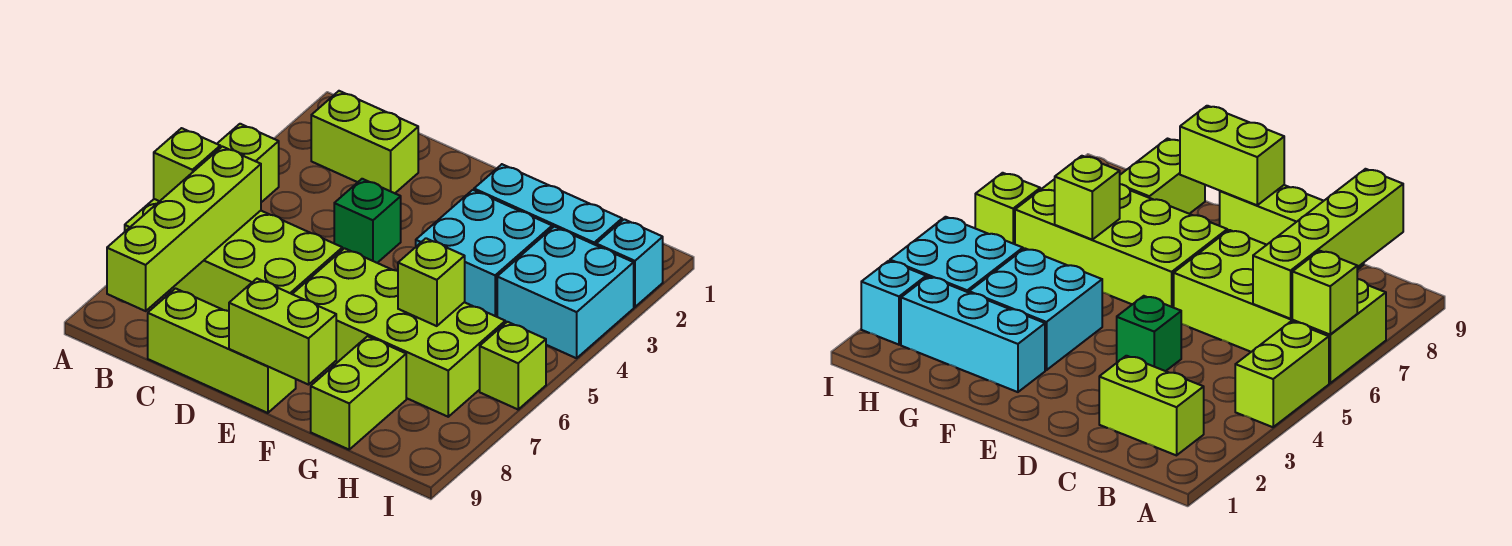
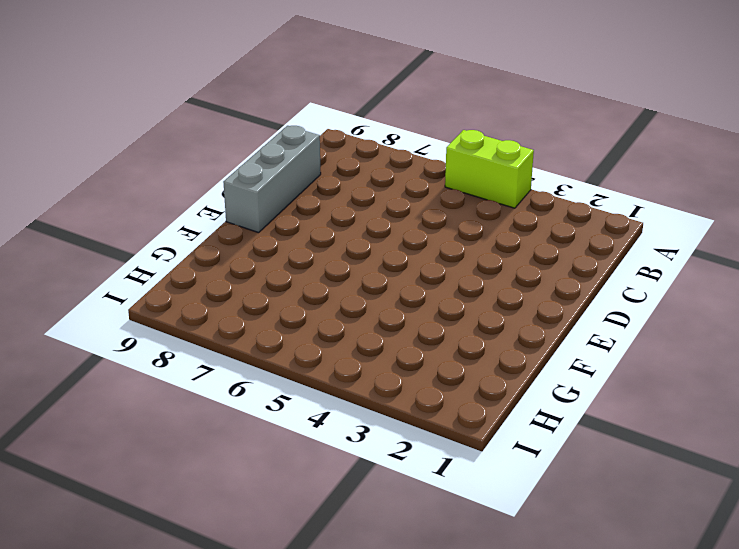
grey 1x3 brick [223,126,321,233] -> lime 1x3 brick [148,289,296,413]
none -> lime 2x4 brick [125,199,342,311]
none -> lime 1x2 brick [311,91,418,193]
none -> green 1x1 brick [334,179,401,263]

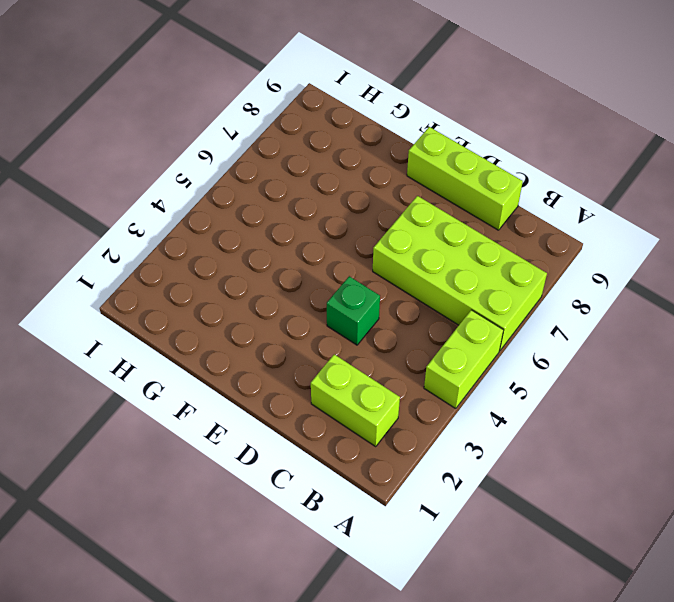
none -> lime 2x4 brick [293,248,505,417]
none -> cyan 1x3 brick [474,164,622,245]
none -> cyan 2x2 brick [416,190,552,317]

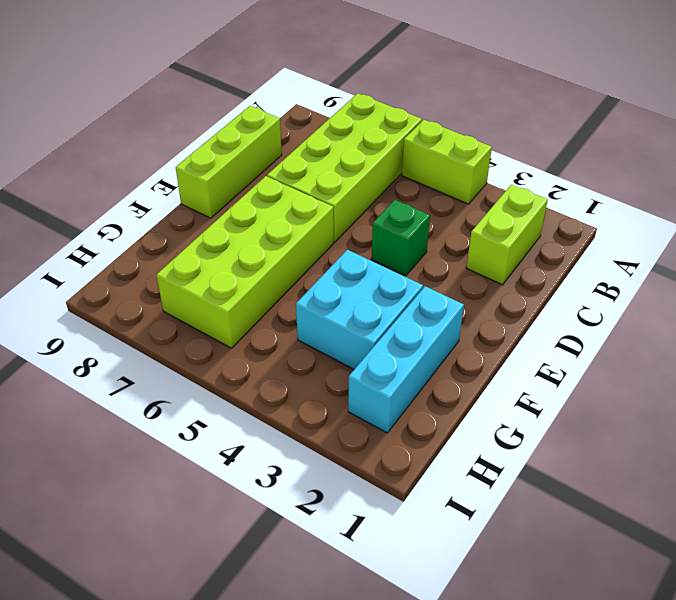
none -> lime 1x2 brick [311,336,406,450]
none -> cyan 2x2 brick [497,227,634,358]
none -> cyan 1x1 brick [596,219,663,307]

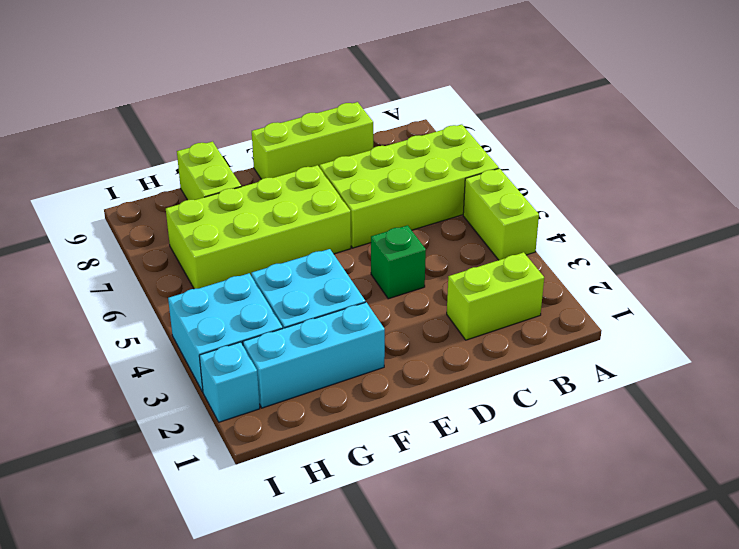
none -> lime 1x1 brick [480,322,546,409]
none -> lime 1x1 brick [154,128,220,201]
none -> lime 1x4 brick [107,147,261,311]

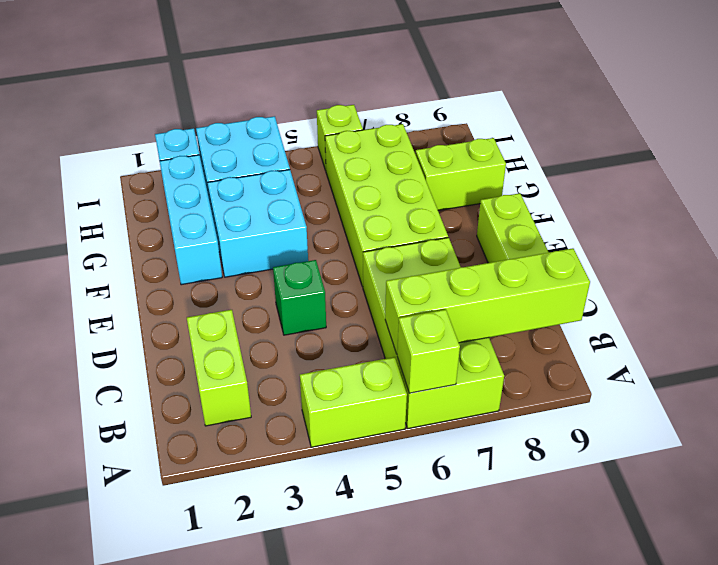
none -> lime 1x2 brick [229,279,336,385]
none -> lime 1x1 brick [398,238,465,326]

